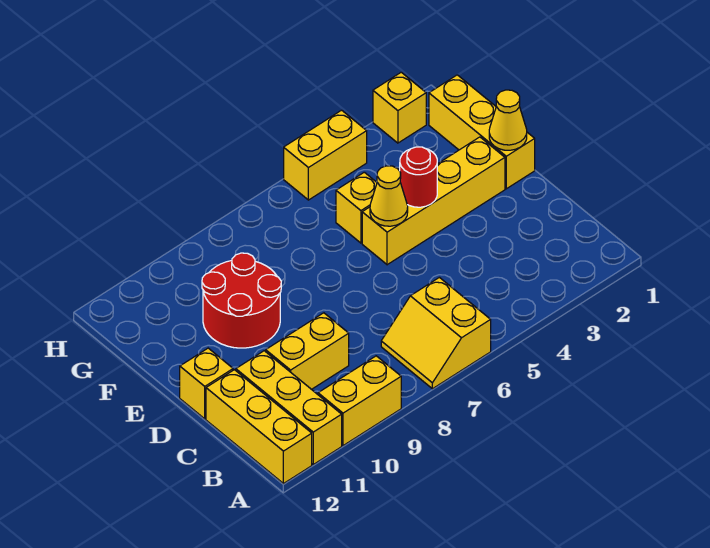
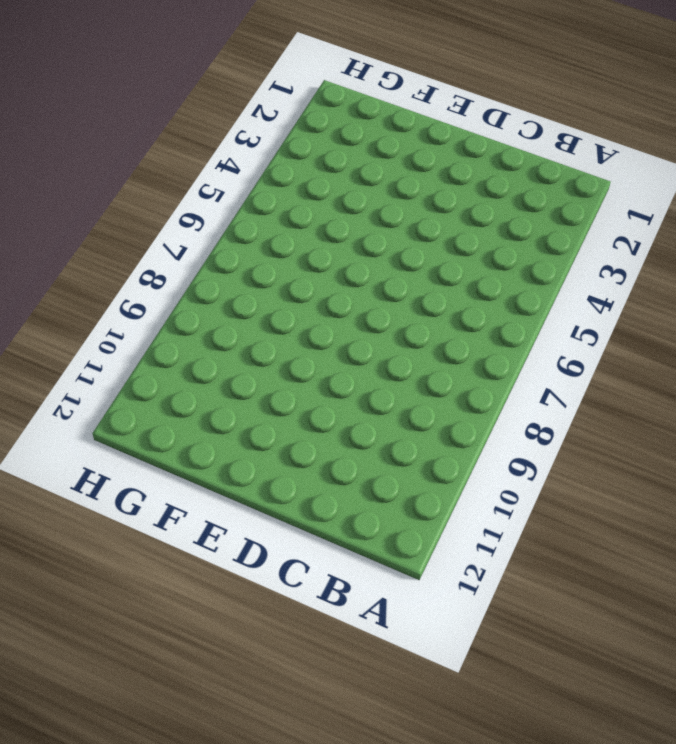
none -> yellow 2x2 slope [381,277,491,389]
none -> yellow 1x2 brick [318,356,401,446]
none -> yellow 1x3 brick [236,351,342,464]

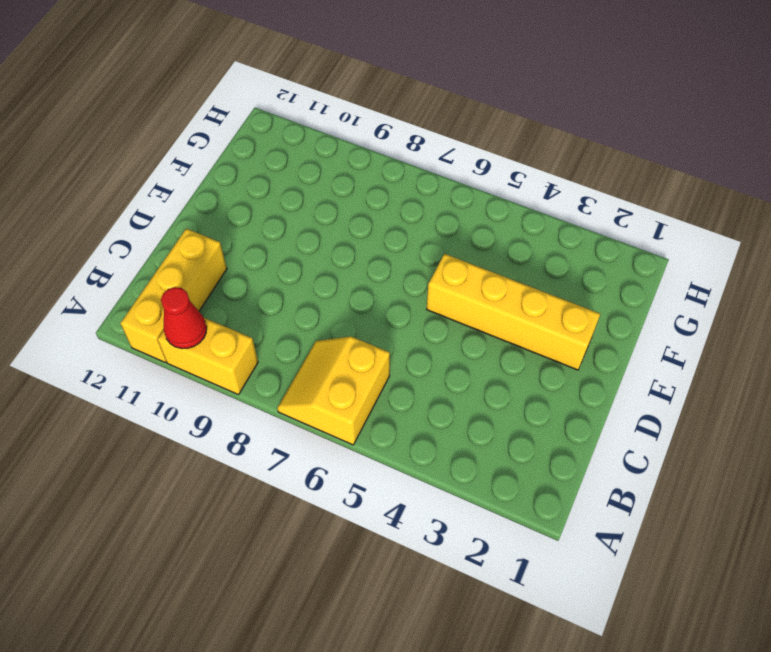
red 1x1 cone [161,287,207,349] -> none
none -> yellow 1x3 brick [206,370,312,484]
none -> yellow 1x2 brick [266,313,349,389]
none -> yellow 1x1 brick [180,348,233,419]

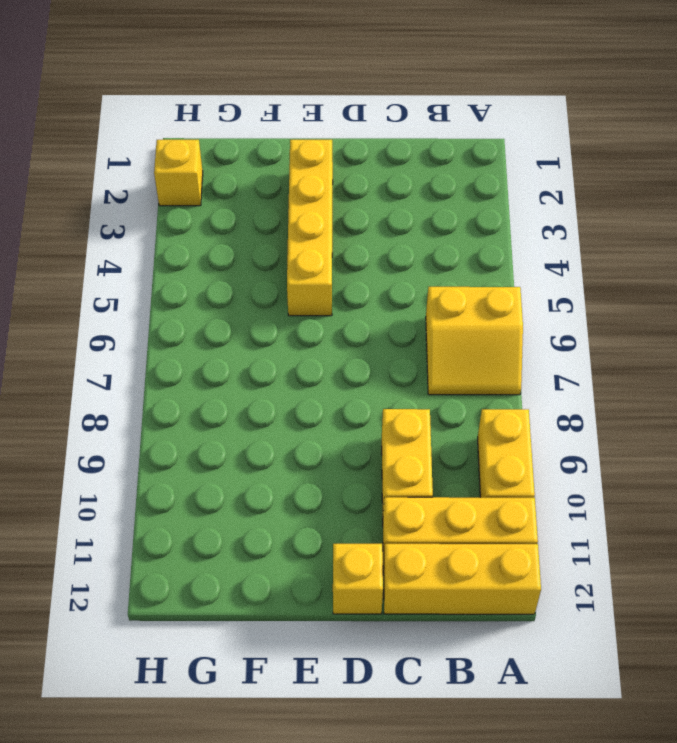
none -> yellow 1x3 brick [429,75,535,189]
none -> red 2x2 round brick [202,253,281,348]
none -> yellow 1x1 brick [336,172,377,243]

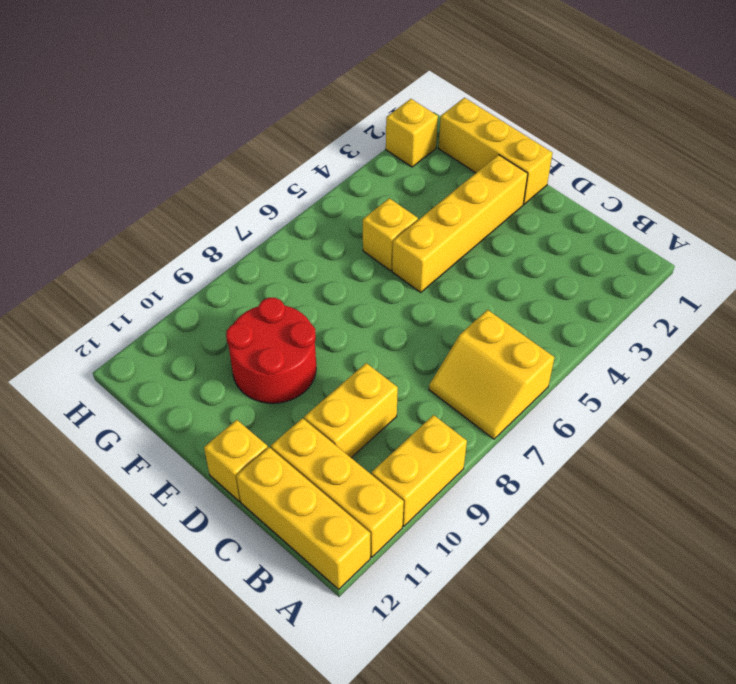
none -> yellow 1x2 brick [284,110,367,200]
none -> yellow 1x1 cone [489,90,527,150]
none -> red 1x1 round brick [400,147,437,207]

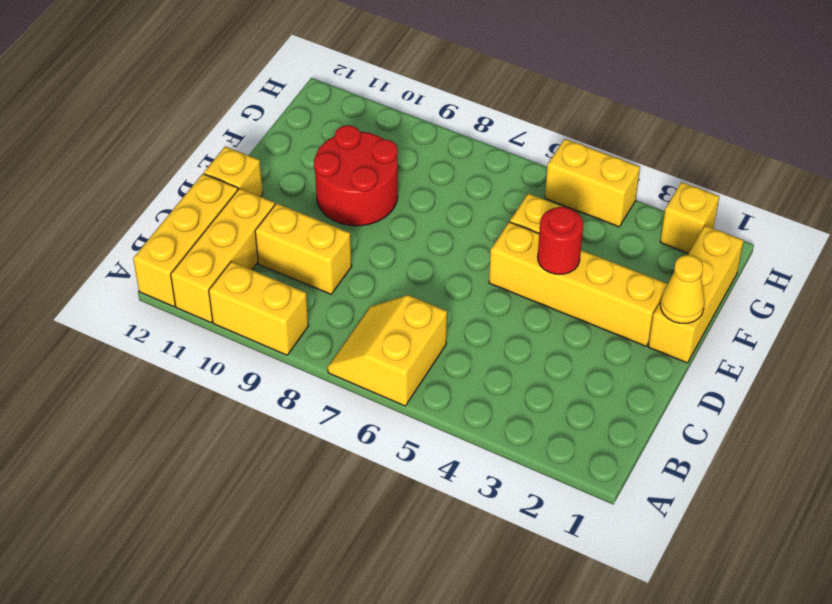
none -> yellow 1x1 cone [370,166,408,226]

